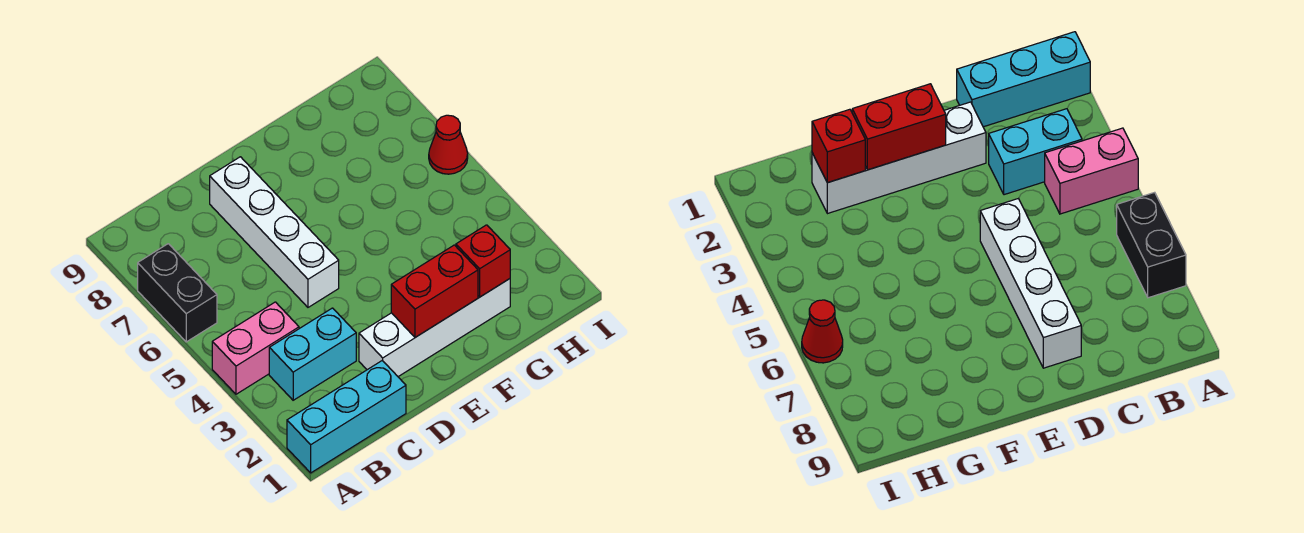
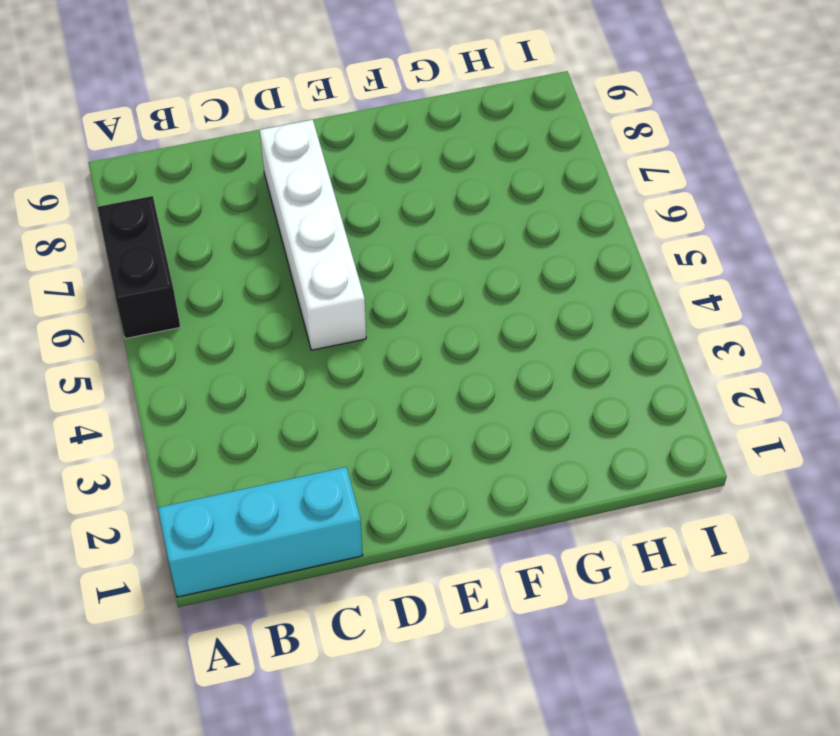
none -> pink 1x2 brick [212,302,299,394]
none -> cyan 1x2 brick [269,308,356,400]

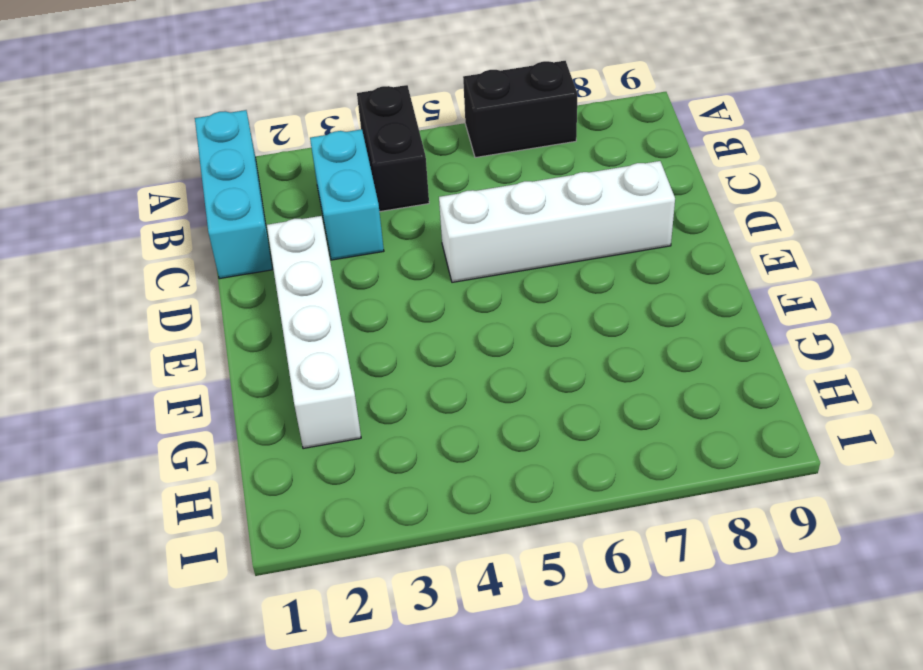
black 1x2 brick [357,85,429,212] -> pink 1x2 brick [212,302,299,394]
none -> red 1x1 cone [429,115,468,174]
none -> red 1x2 brick [391,245,478,337]

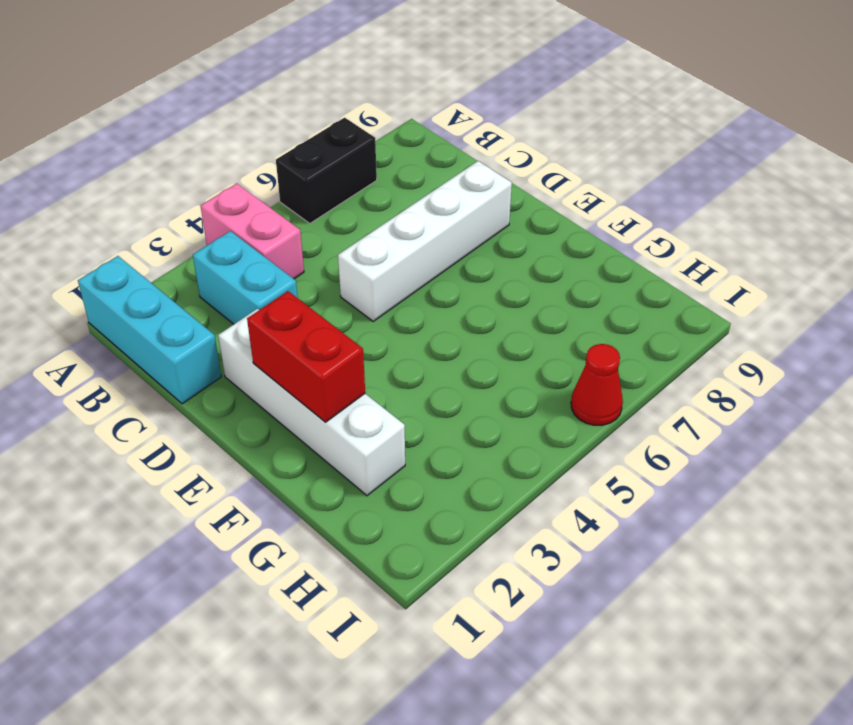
none -> red 1x1 brick [456,225,510,297]

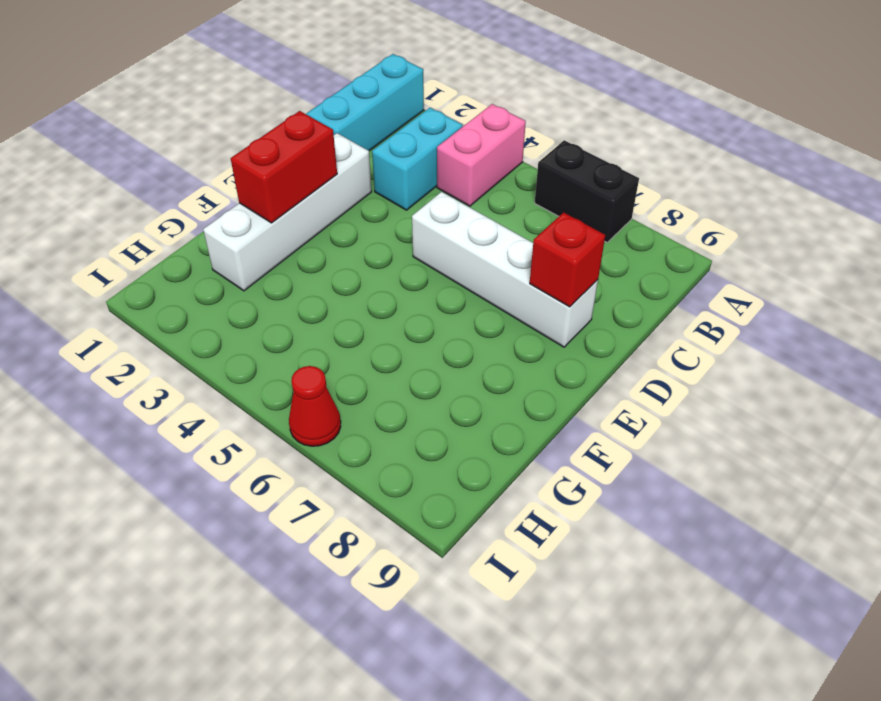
red 1x1 brick [530,212,605,307] -> red 1x1 brick moved to [456,225,510,297]

